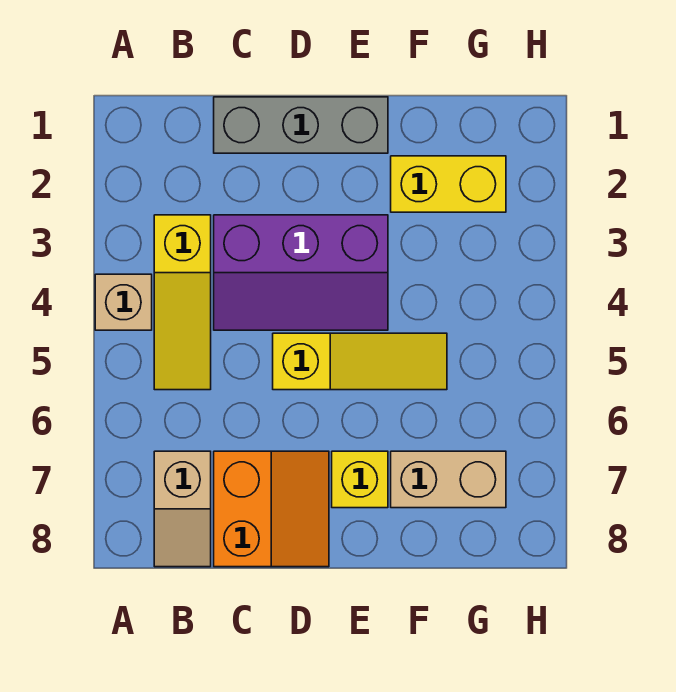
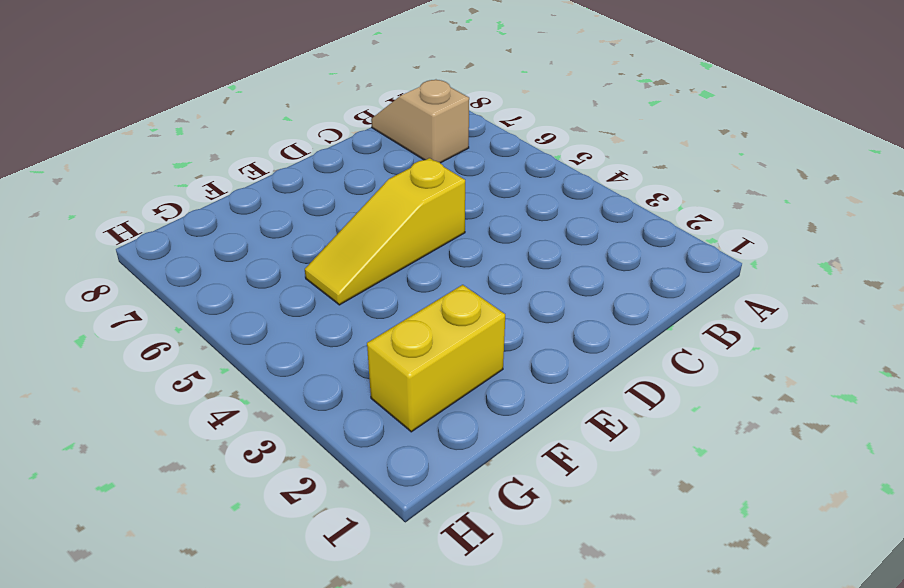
none -> tan 1x1 brick [95,274,152,330]
none -> yellow 1x3 slope [154,215,211,390]

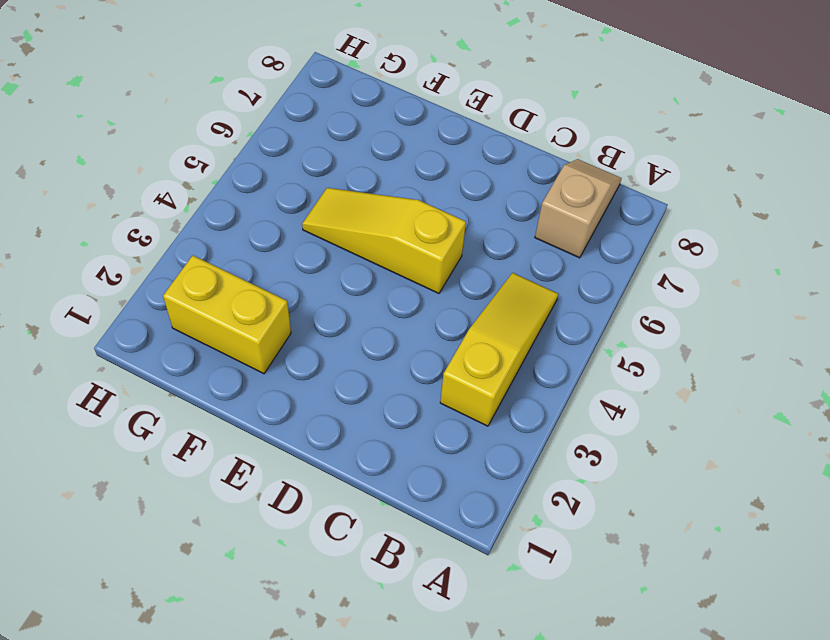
none -> tan 1x1 brick [95,274,152,330]
none -> grey 1x3 brick [214,97,388,153]

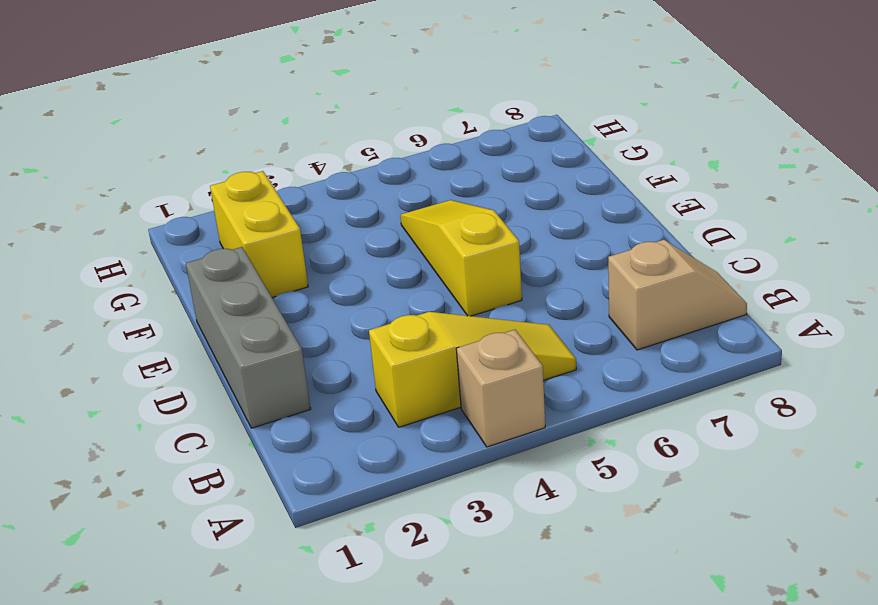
none -> purple 2x3 slope [214,215,388,330]
none -> orange 2x2 slope [214,451,329,567]

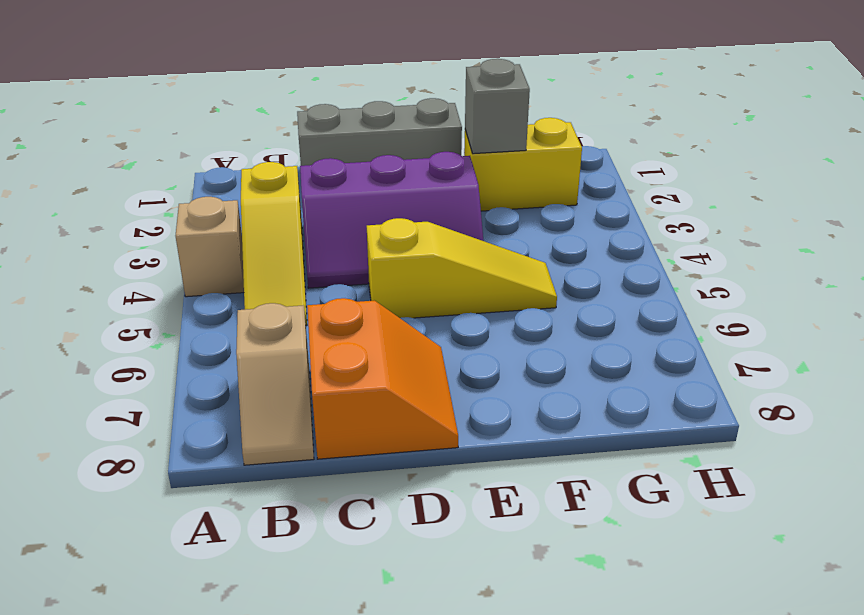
grey 1x1 brick [465,59,530,154] -> none
none -> yellow 1x1 brick [332,451,388,508]
none -> tan 1x2 brick [391,451,506,508]

